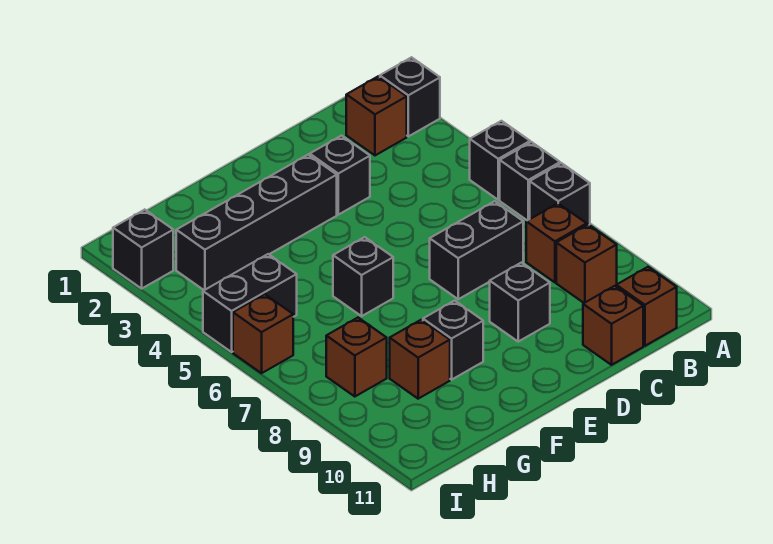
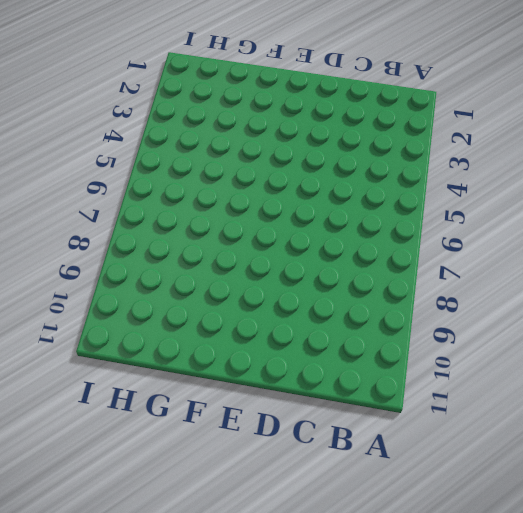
none -> black 1x1 brick [380,57,440,136]
none -> black 1x1 brick [470,121,530,200]
none -> black 1x1 brick [500,142,560,221]

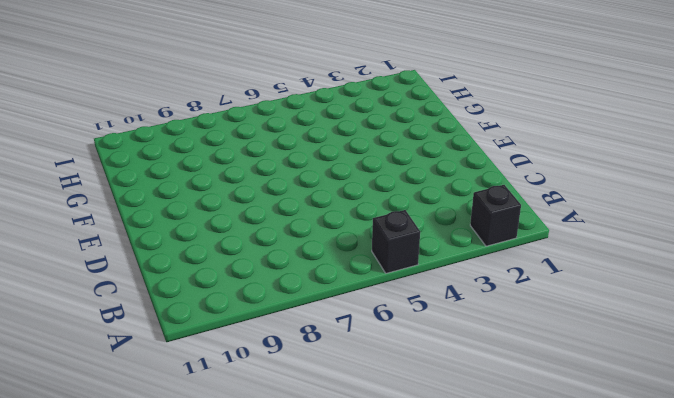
none -> black 1x1 brick [500,142,560,221]
none -> black 1x1 brick [530,163,590,225]
none -> brown 1x1 brick [346,76,407,155]

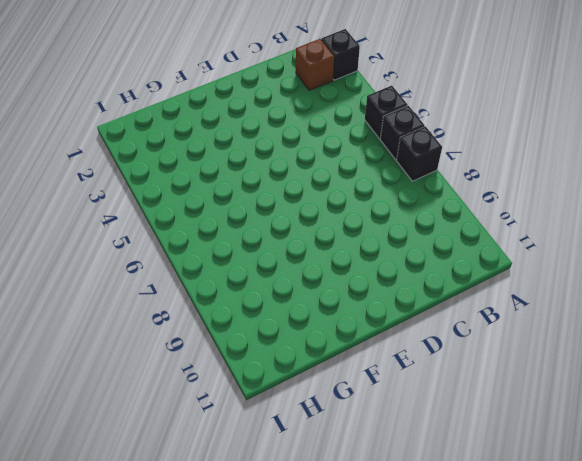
none -> brown 1x1 brick [526,203,587,282]
none -> brown 1x1 brick [556,225,617,303]
none -> brown 1x1 brick [616,267,677,346]

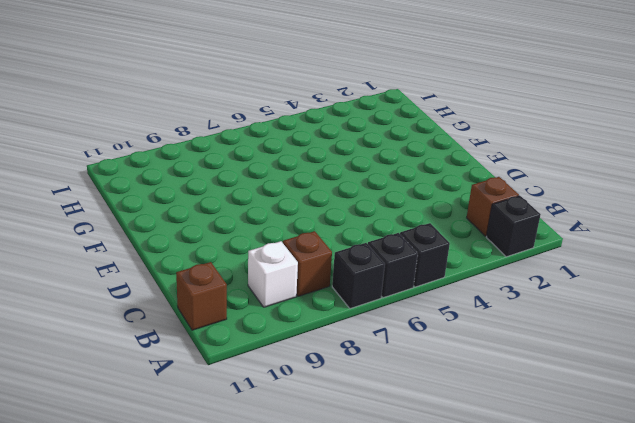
white 1x1 brick [248,241,298,307] -> brown 1x1 brick [556,225,617,303]
none -> black 1x2 brick [430,201,523,299]
none -> brown 1x1 brick [583,286,643,365]
none -> black 1x1 brick [310,136,370,215]

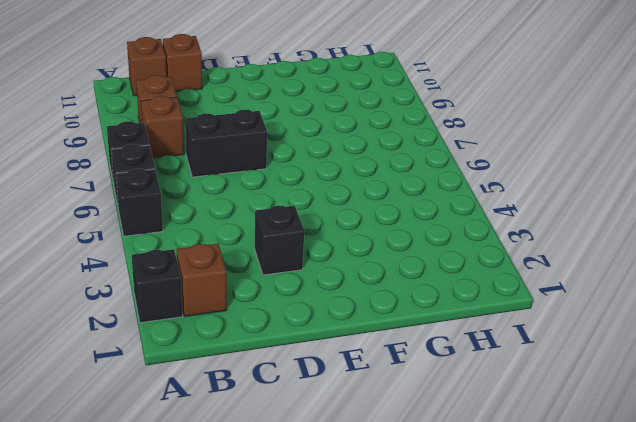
none -> black 1x1 brick [490,263,550,341]
none -> black 1x4 brick [176,155,337,290]
none -> black 1x1 brick [333,237,393,316]

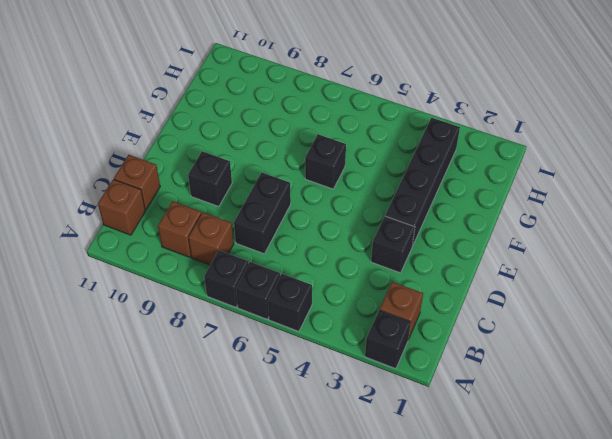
none -> black 1x1 brick [423,301,483,380]
none -> brown 1x1 brick [390,320,450,399]
none -> black 1x2 brick [203,254,297,352]

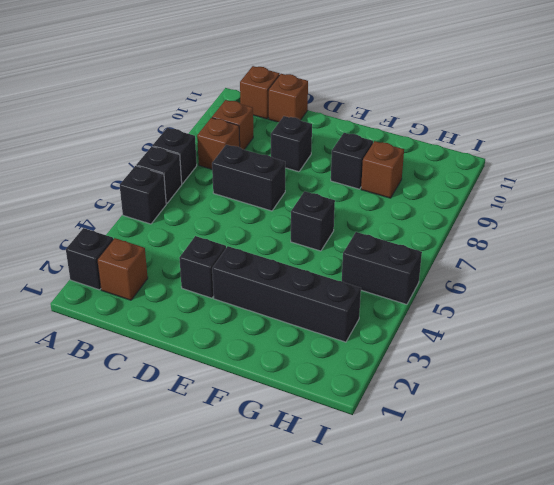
none -> brown 1x1 brick [326,318,387,397]
none -> black 1x1 brick [113,210,173,289]
none -> brown 1x1 brick [233,294,293,373]

